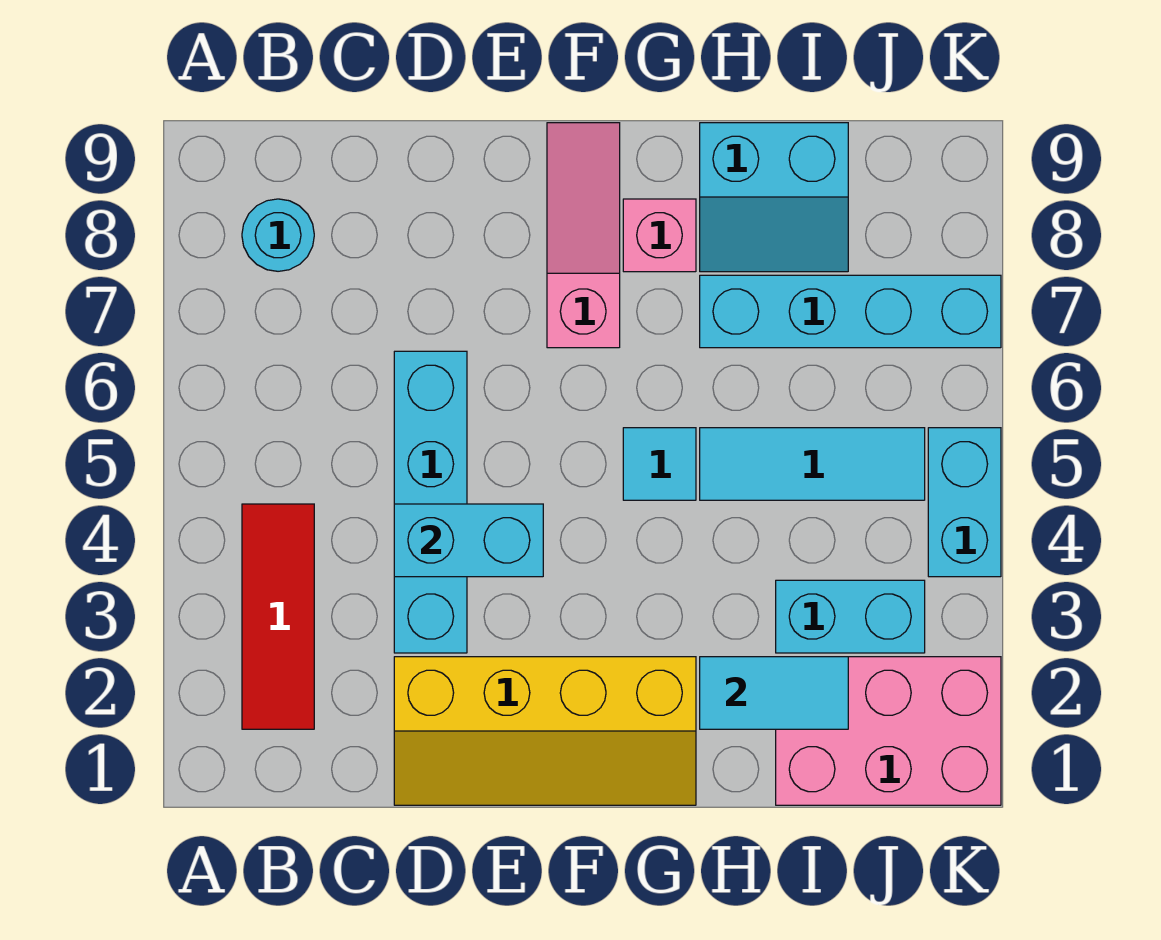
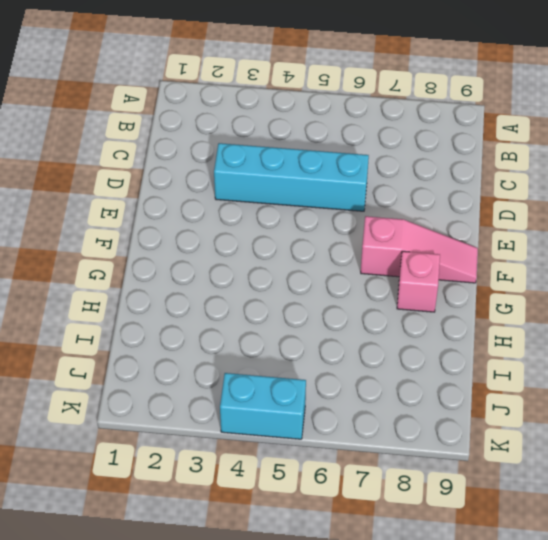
none -> red 1x3 tile [242,504,314,729]
none -> cyan 1x1 round brick [242,199,314,271]
none -> yellow 2x4 slope [394,657,696,805]

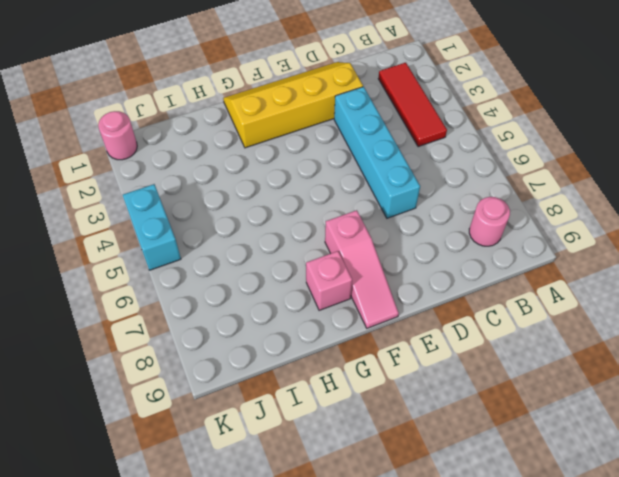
pink 1x1 round brick [469,197,510,246] -> cyan 1x1 round brick [242,199,314,271]
pink 1x1 round brick [98,111,137,160] -> pink 2x3 brick [776,657,1001,805]
none -> cyan 1x1 tile [623,428,696,500]
none -> cyan 1x3 tile [700,428,925,500]
none -> cyan 1x4 brick [700,275,1001,348]

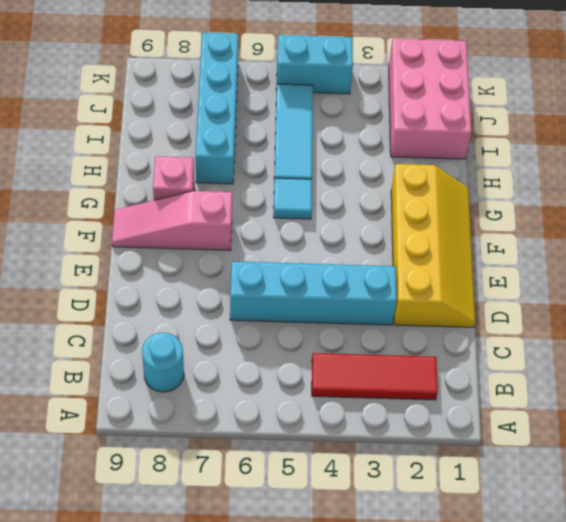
none -> cyan 2x2 slope [700,123,848,272]
none -> cyan 1x2 brick [776,580,925,653]
none -> cyan 1x2 brick [394,504,543,577]

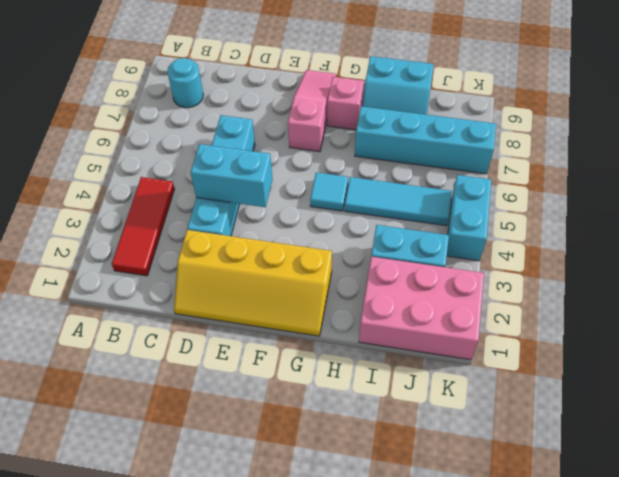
none -> cyan 1x2 tile [700,657,848,729]

